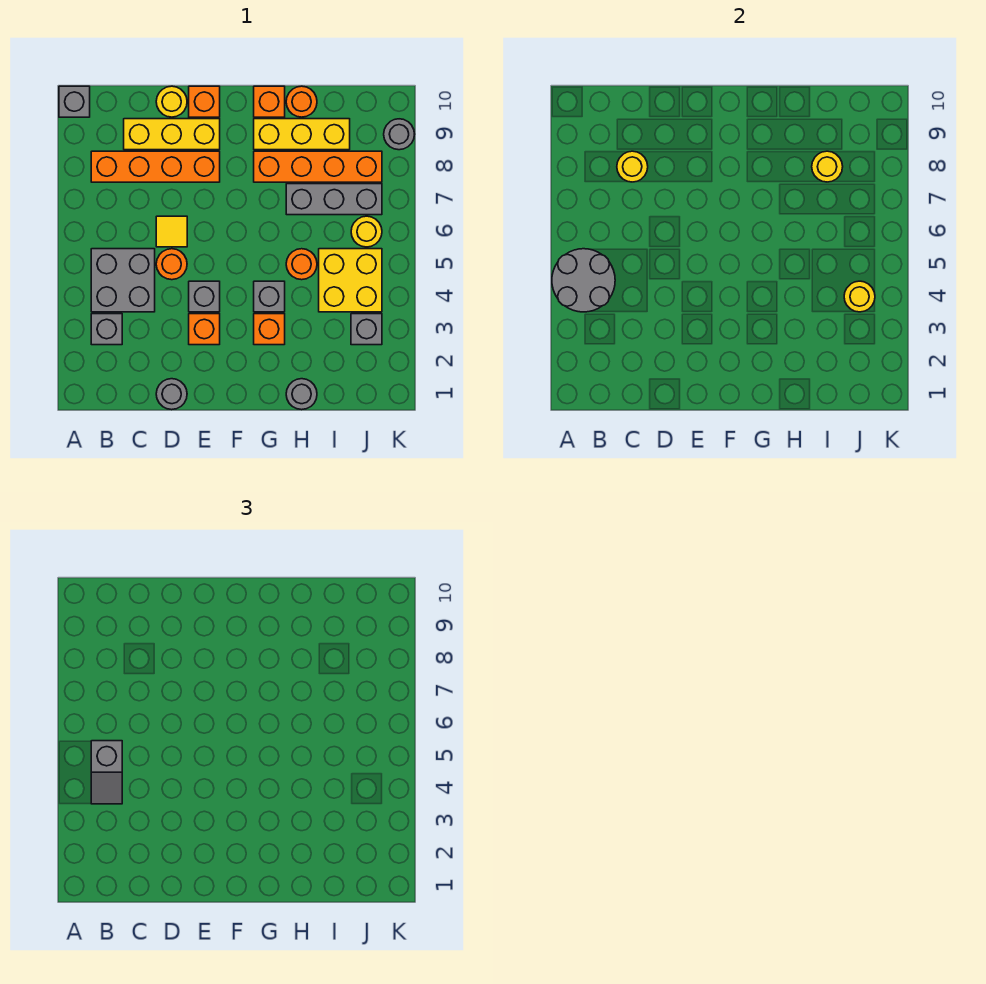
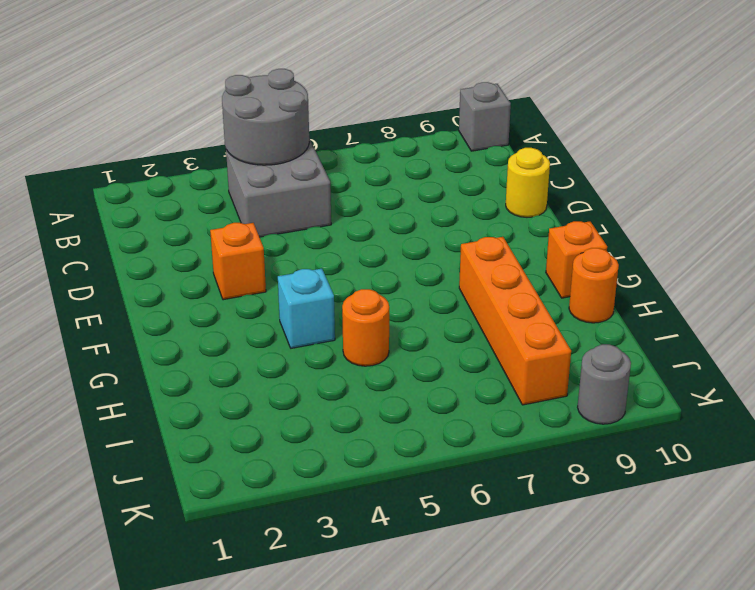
cyan 1x1 brick [278,269,335,348] -> grey 1x1 brick [254,281,285,312]
none -> grey 1x1 brick [91,314,122,345]
none -> orange 1x4 brick [91,151,220,182]
none -> yellow 1x3 brick [124,119,220,150]
none -> grey 1x1 round brick [156,379,187,410]

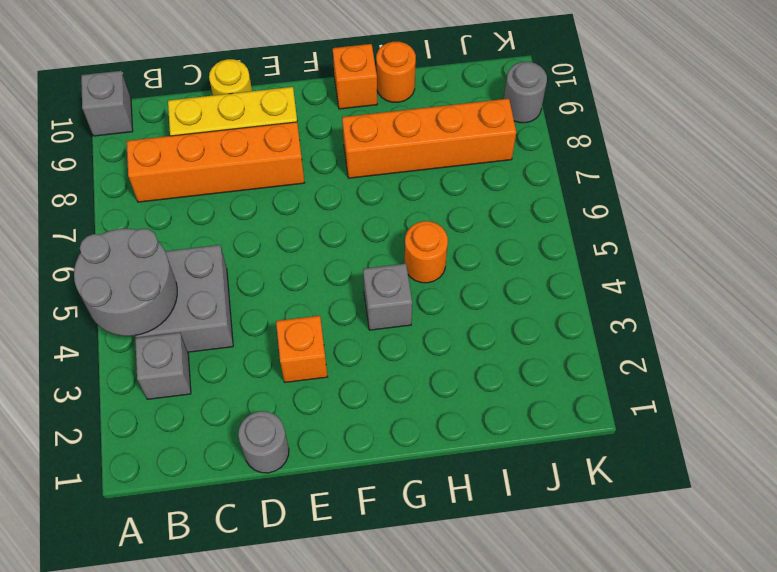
none -> orange 1x1 round brick [156,249,187,280]
none -> yellow 1x1 tile [156,216,187,247]
none -> grey 1x1 brick [189,281,220,312]
none -> orange 1x1 brick [189,86,220,117]

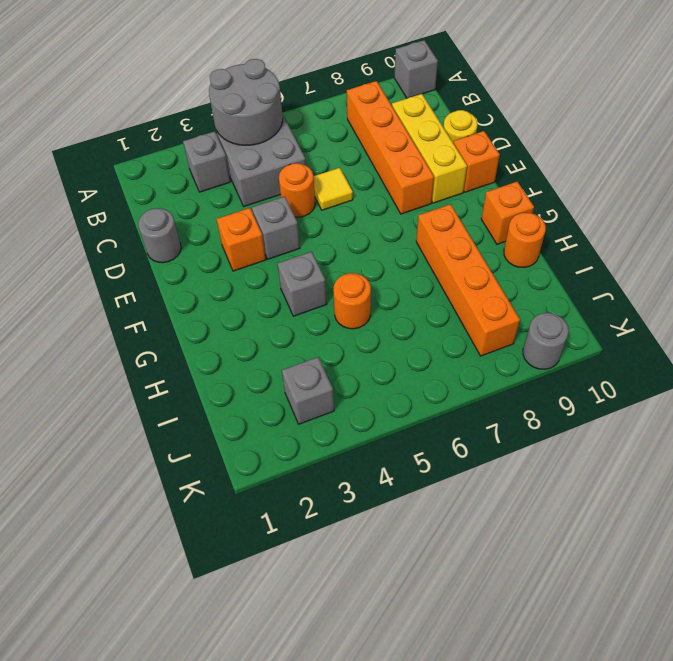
none -> orange 1x1 brick [254,314,285,345]
none -> yellow 1x3 brick [254,119,350,150]
none -> grey 1x1 round brick [286,379,317,410]
none -> grey 1x3 brick [286,184,382,215]

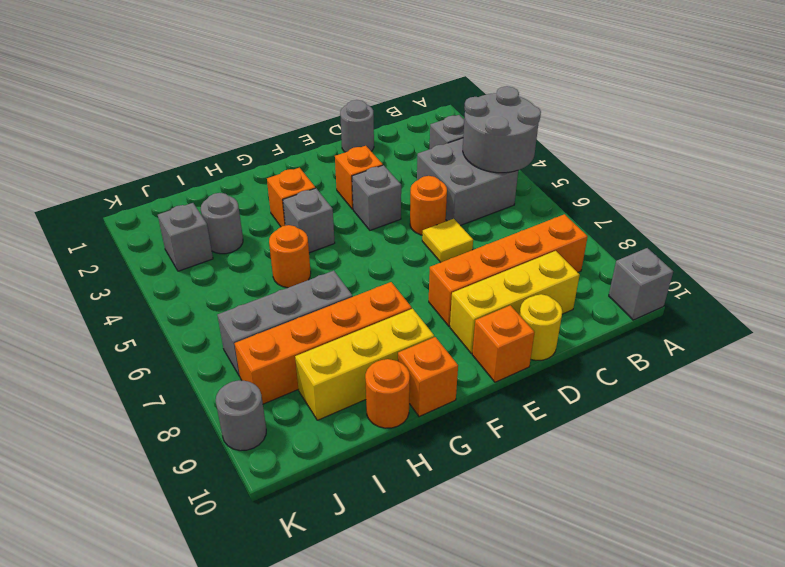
grey 1x1 round brick [201,193,243,254] -> grey 1x1 round brick moved to [286,379,317,410]
none -> yellow 2x2 brick [319,249,382,312]
none -> yellow 1x1 round brick [351,216,382,247]
none -> yellow 1x1 round brick [617,151,648,182]
none -> yellow 1x1 round brick [812,151,843,182]

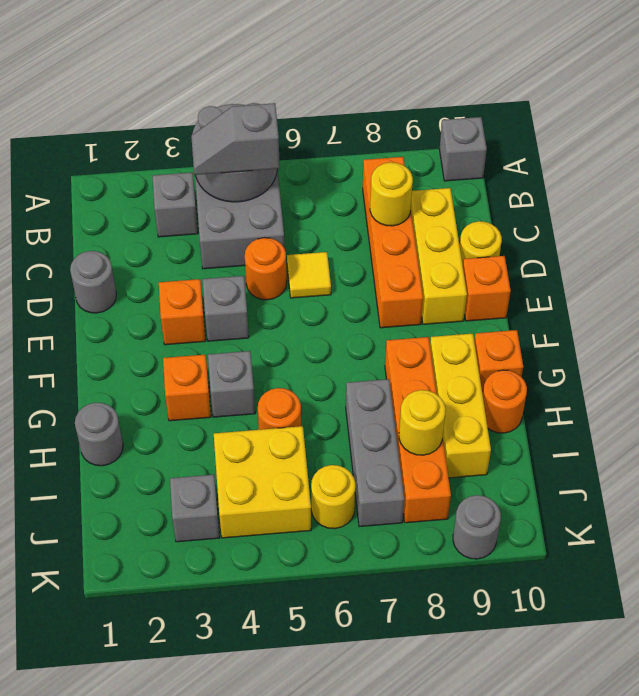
none -> yellow 1x1 round brick [844,281,875,312]

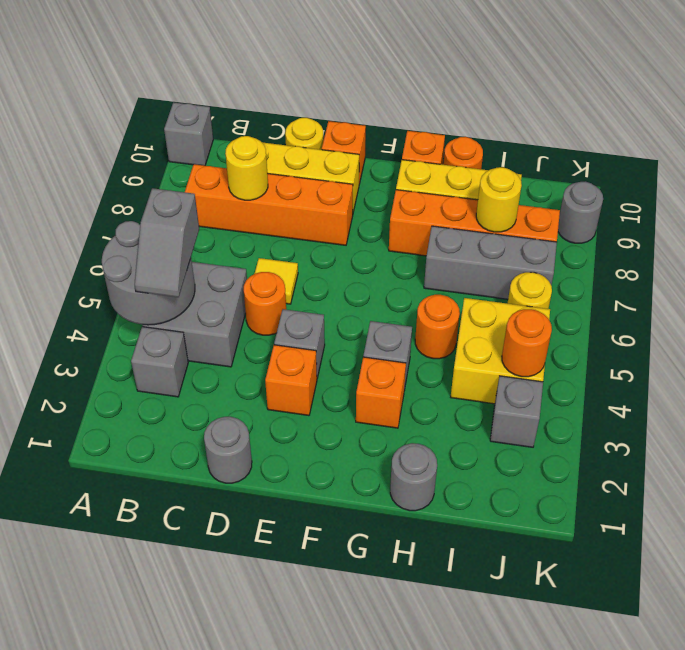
orange 1x1 round brick [502,309,552,377] -> yellow 1x1 round brick [844,281,875,312]

